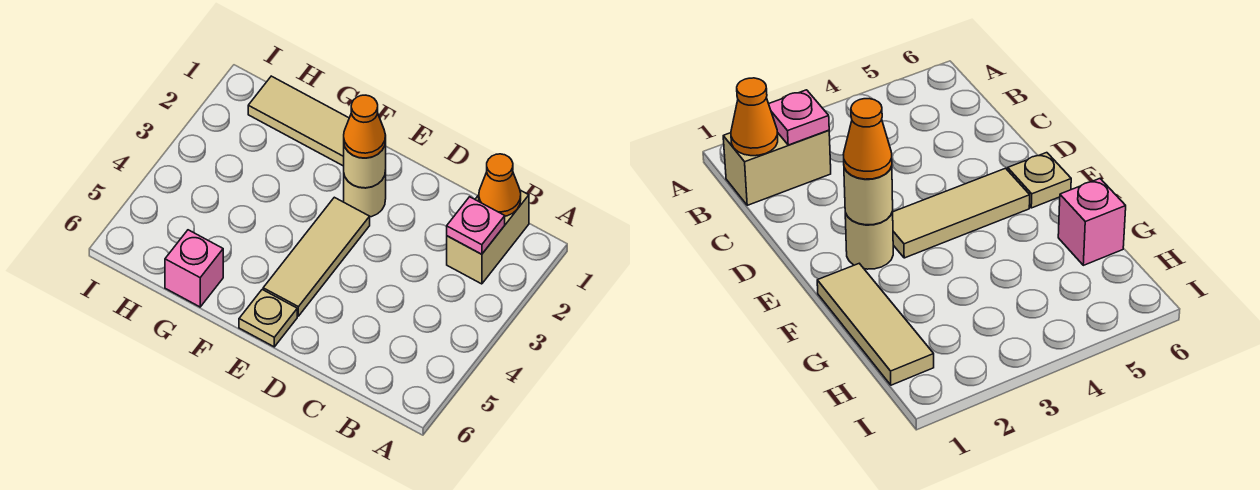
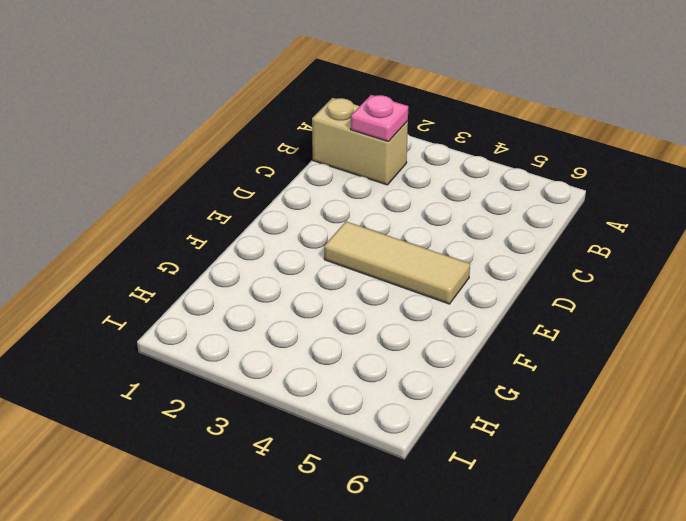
none -> tan 1x1 round brick [344,170,386,217]
none -> tan 1x1 plate [239,290,297,347]

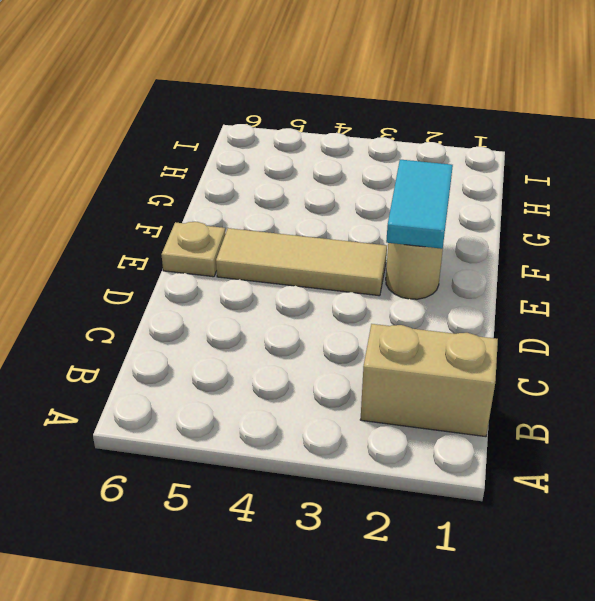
cyan 1x2 tile [386,160,453,249] -> tan 1x1 round brick [344,141,386,188]
none -> tan 1x3 tile [248,76,349,166]
none -> pink 1x1 brick [165,230,223,307]

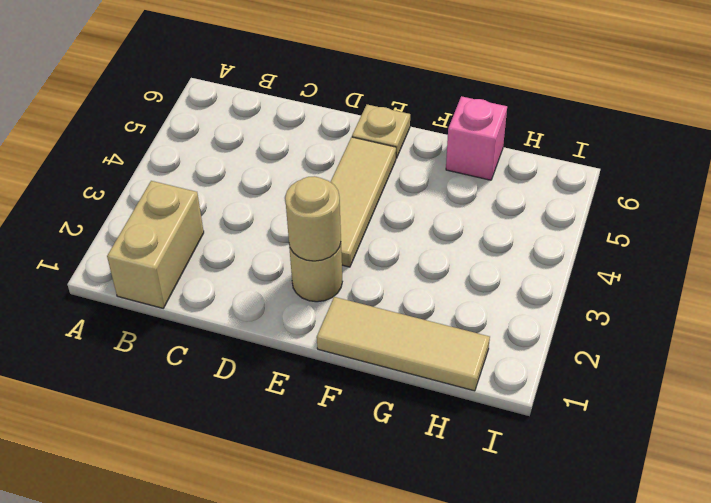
none -> orange 1x1 cone [479,154,521,216]
none -> pink 1x1 plate [447,197,505,254]

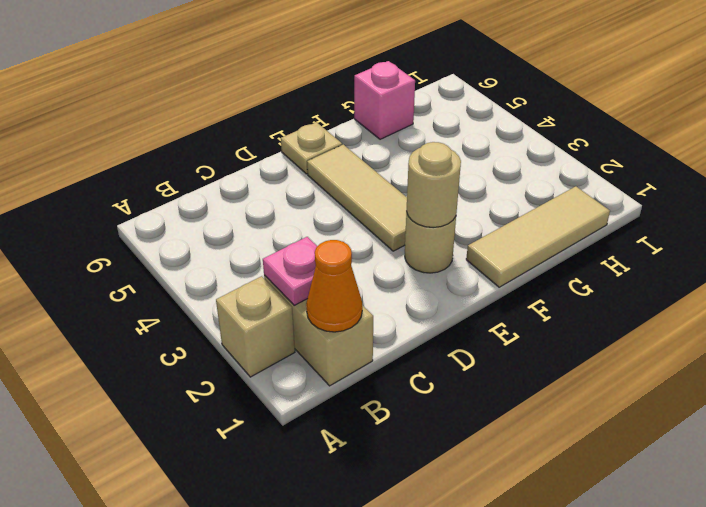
tan 1x1 brick [216,276,295,377] -> none
none -> orange 1x1 cone [344,95,386,158]

